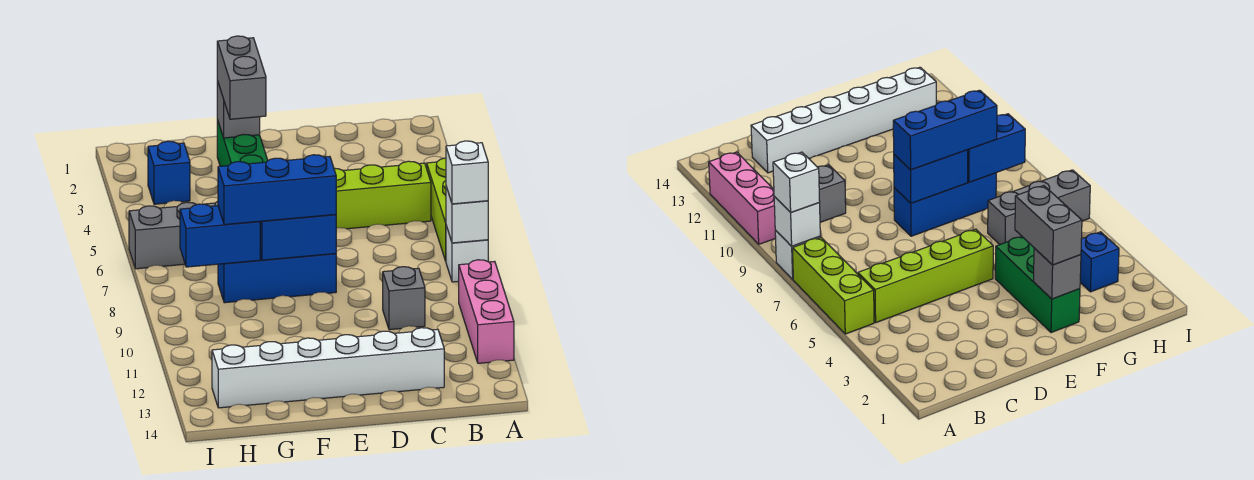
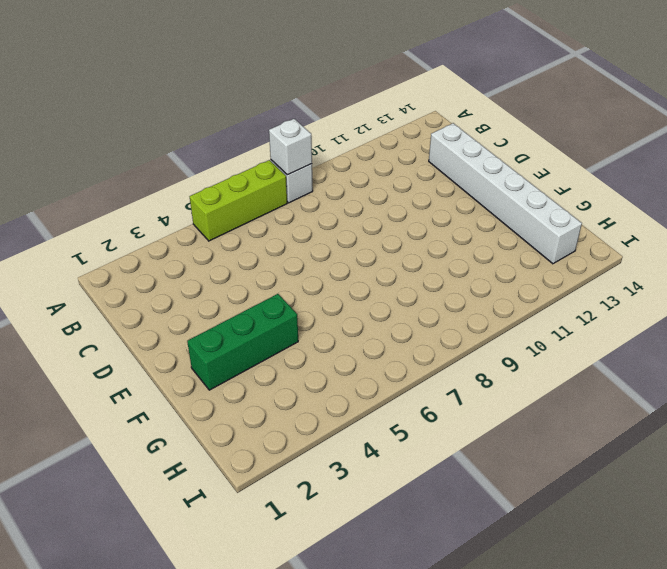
none -> pink 1x3 brick [459,260,514,363]
none -> lime 1x4 brick [334,161,431,229]
none -> grey 1x1 brick [383,267,425,330]

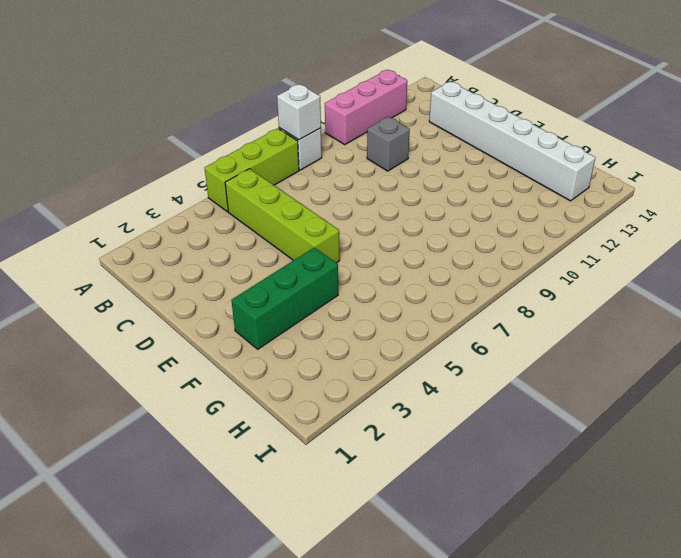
none -> blue 1x3 brick [218,254,336,303]
none -> grey 1x3 brick [129,201,218,269]
none -> blue 1x1 brick [148,141,190,204]

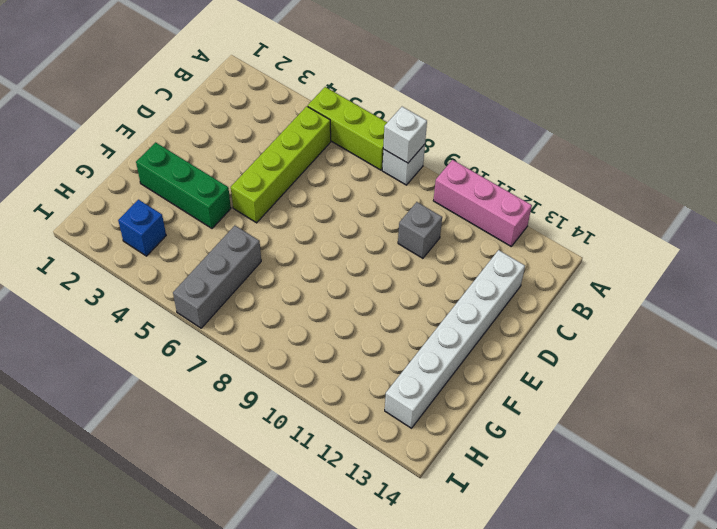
none -> blue 1x3 brick [218,254,336,303]
none -> blue 1x2 brick [260,215,336,260]
none -> grey 1x1 brick [217,81,260,138]

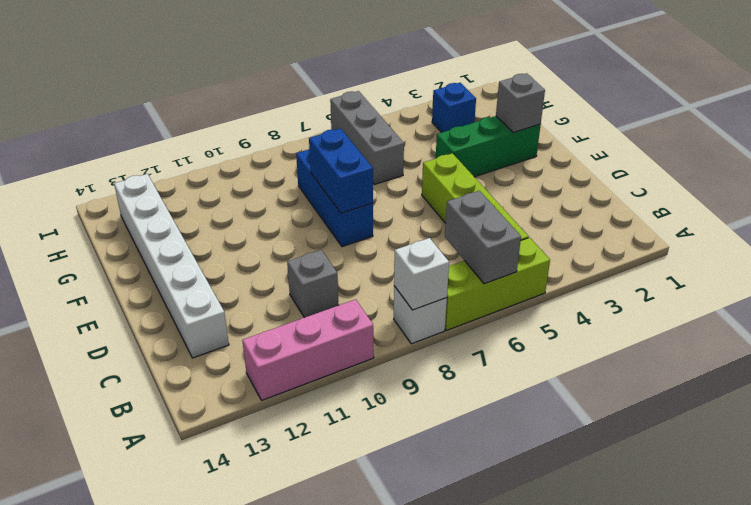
grey 1x2 brick [445,191,521,284] -> grey 1x2 brick turned to [217,36,266,119]
none -> blue 1x2 brick [180,204,260,267]
none -> white 1x1 brick [446,141,488,204]
none -> blue 1x3 brick [218,155,336,225]

